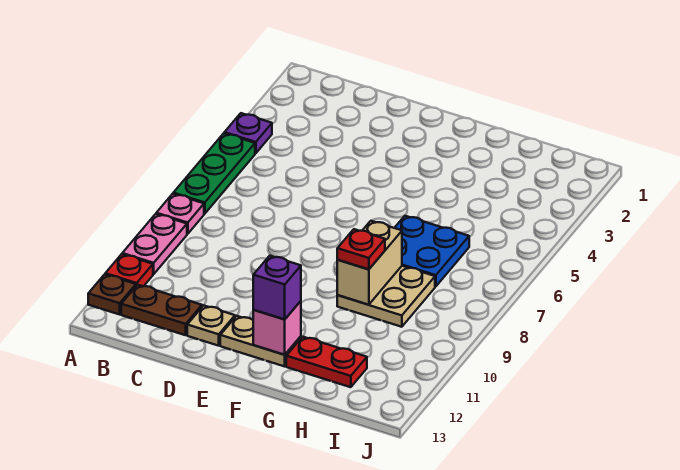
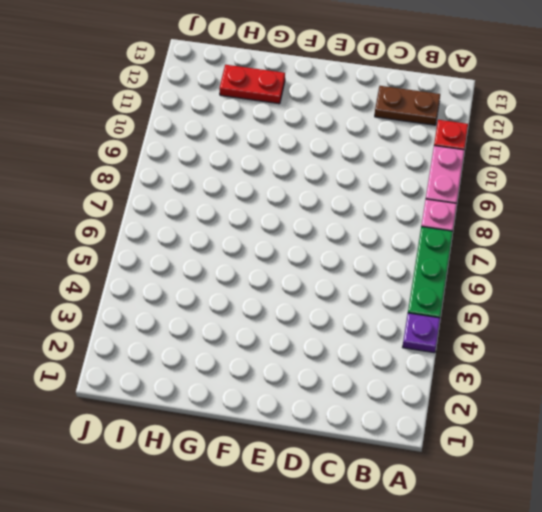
none -> brown 1x1 plate [88,274,136,314]
none -> tan 1x1 plate [187,305,235,346]
none -> tan 1x2 plate [220,316,301,366]

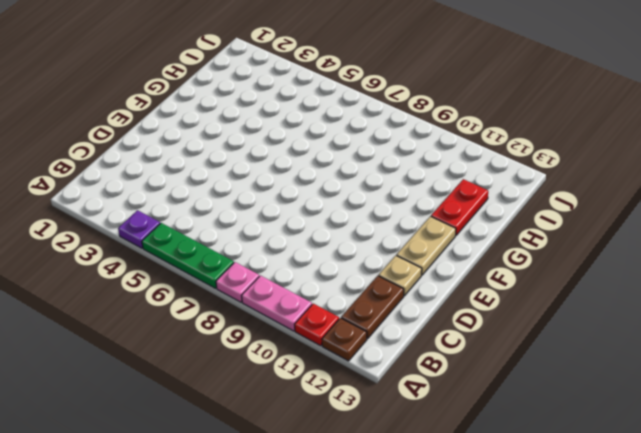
none -> blue 2x2 plate [395,216,469,287]
none -> tan 2x2 plate [337,266,435,327]
none -> pink 1x1 brick [253,301,301,355]

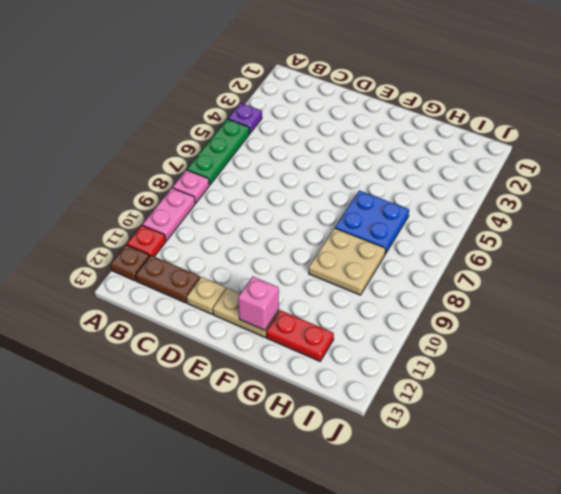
none -> tan 1x2 brick [337,221,402,305]
none -> purple 1x1 brick [253,256,301,319]
none -> red 1x1 plate [337,229,385,269]

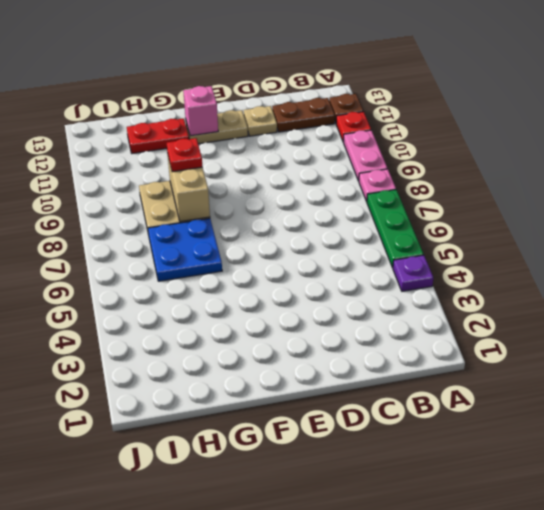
none -> purple 1x1 brick [253,256,301,319]

